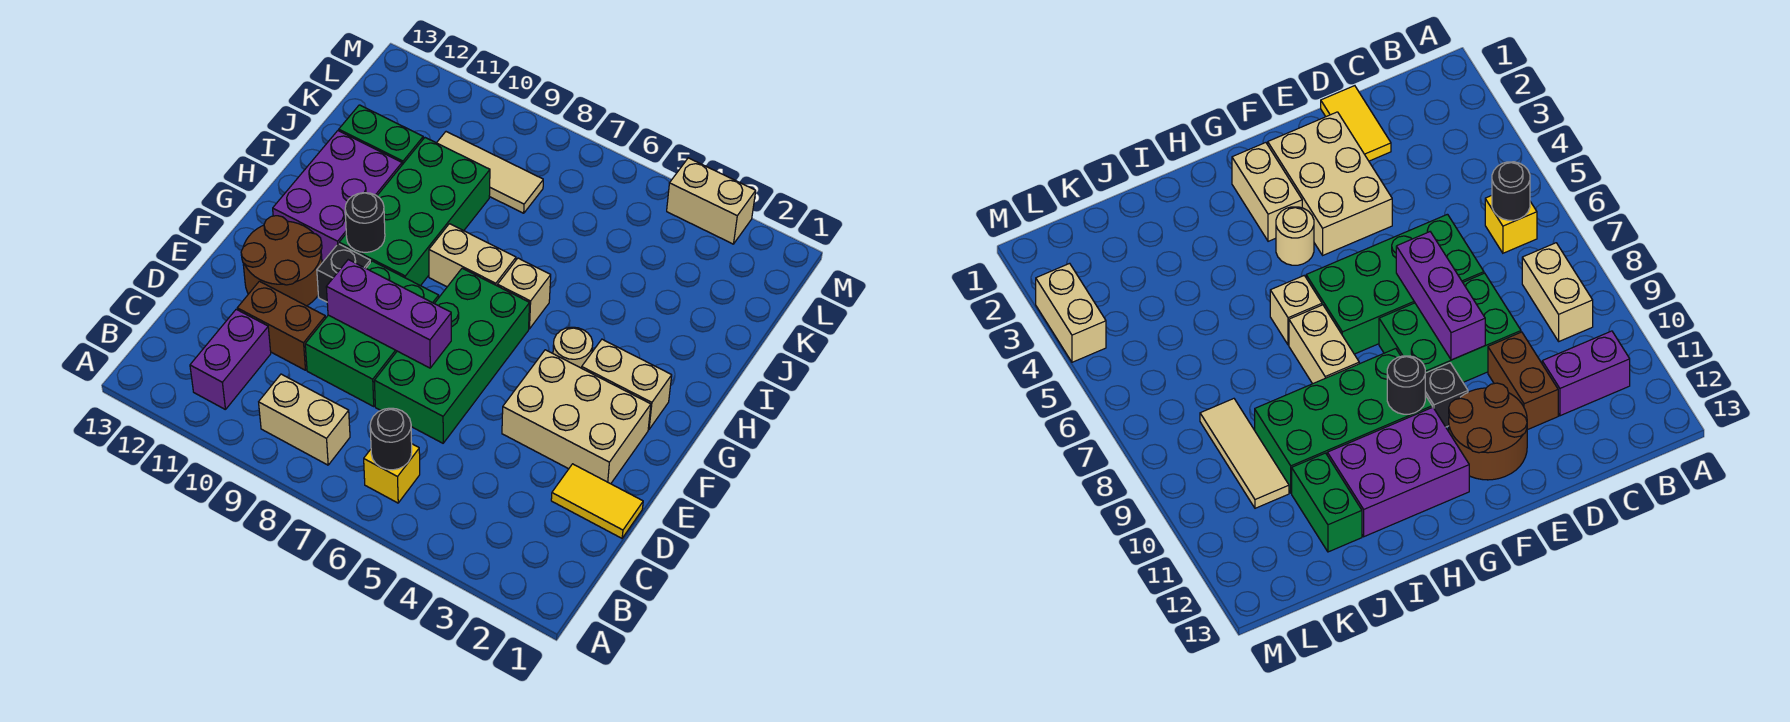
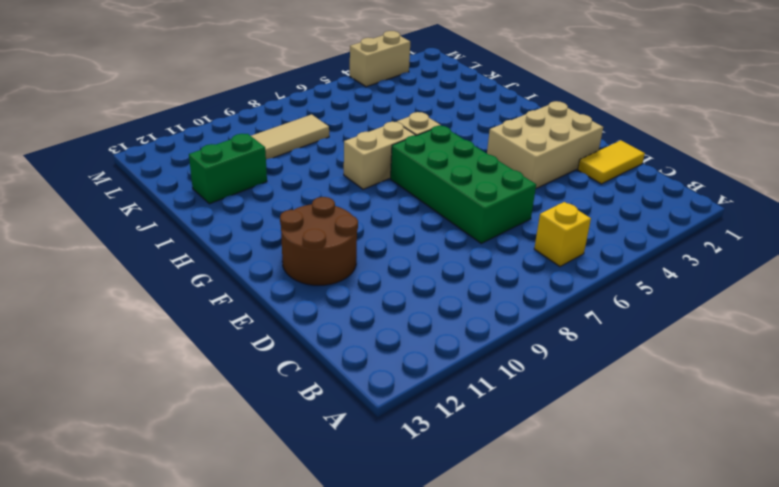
none -> tan 1x2 brick [259,374,350,465]
none -> purple 1x2 brick [190,309,271,409]
none -> green 2x3 brick [305,261,439,406]

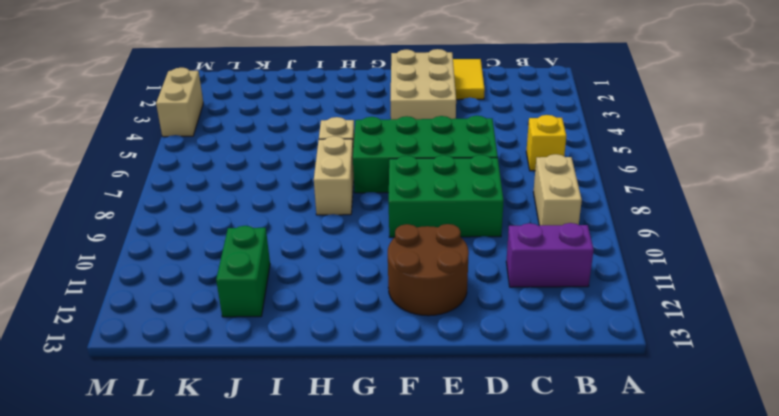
none -> brown 1x2 brick [237,281,326,370]
none -> black 1x1 brick [317,244,370,302]
none -> tan 1x2 brick [582,339,672,429]

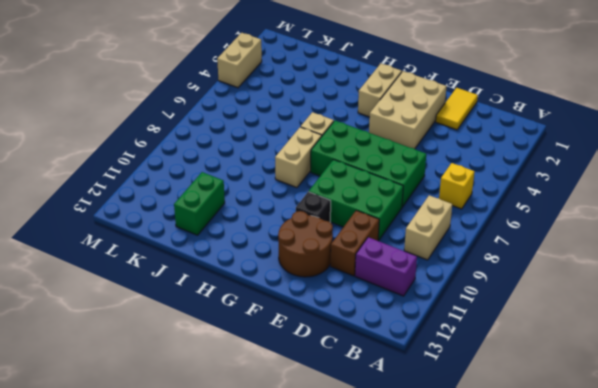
none -> tan 1x1 round brick [553,327,593,368]
none -> green 2x4 brick [339,138,490,286]
none -> purple 2x3 brick [273,131,402,261]

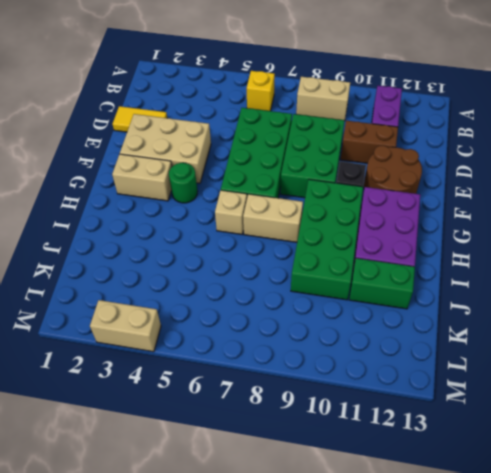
green 1x1 round brick [169,163,198,203] -> tan 1x1 round brick [553,327,593,368]
none -> tan 1x3 tile [437,132,543,213]
none -> black 1x1 round brick [370,408,412,470]
none -> purple 1x3 brick [326,260,451,368]

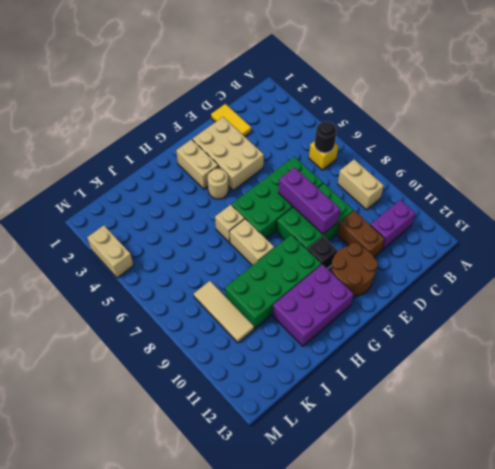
none -> green 1x2 brick [339,105,423,165]
none -> black 1x1 round brick [345,193,385,252]

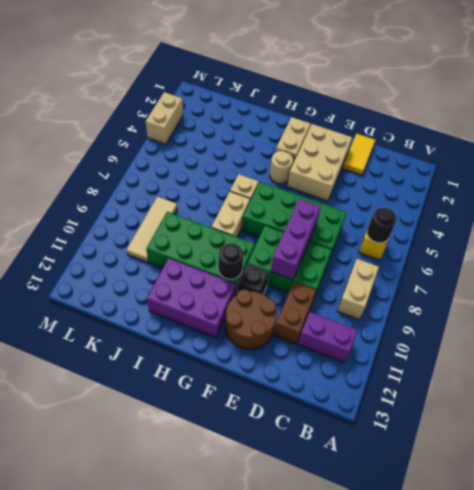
none -> green 1x2 brick [339,105,423,165]

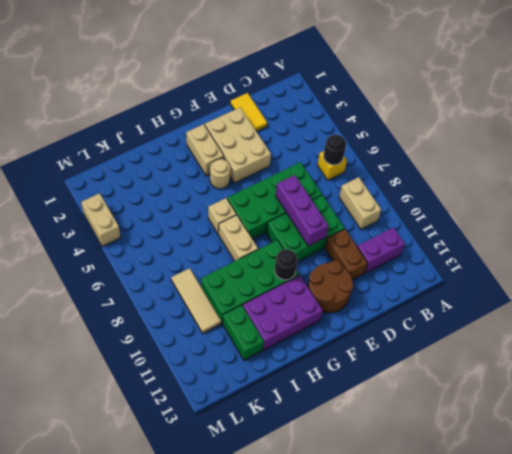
none -> black 1x1 brick [317,244,370,302]

